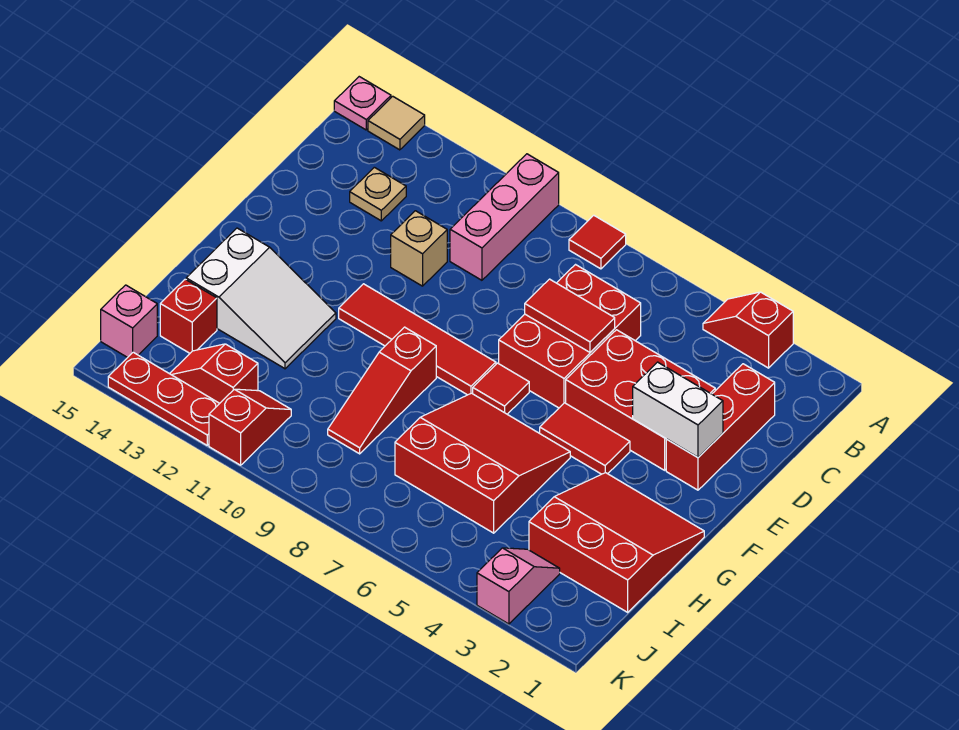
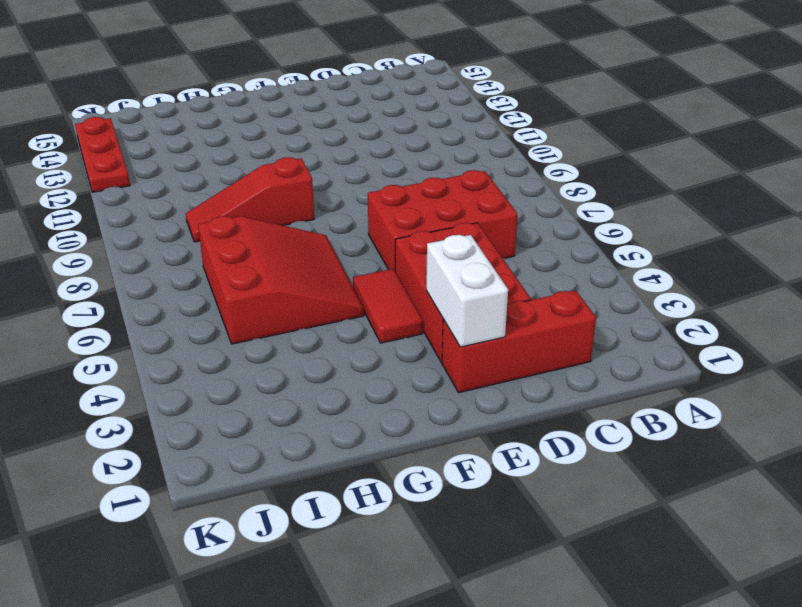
none -> red 1x2 slope [703,292,793,368]
none -> red 1x1 tile [569,215,626,269]
none -> pink 1x3 brick [450,154,559,280]

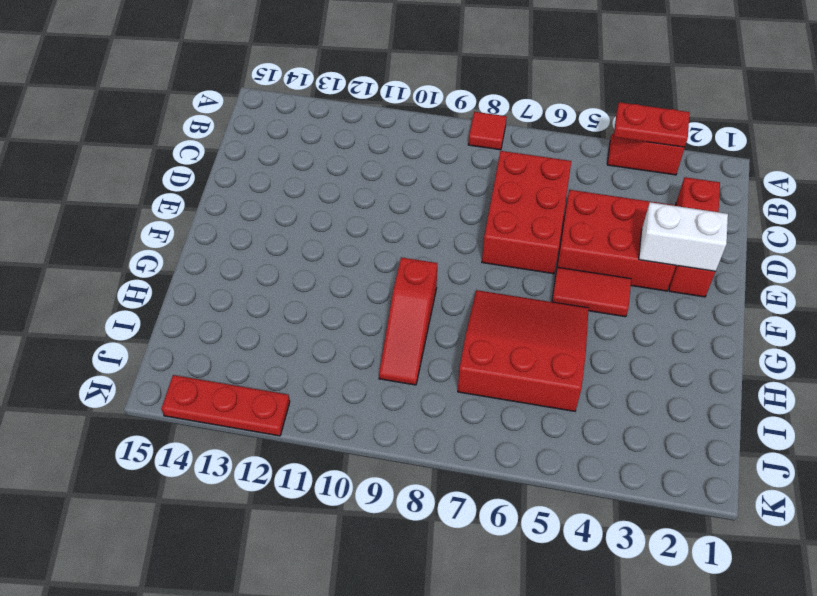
red 1x2 plate [614,102,690,147] -> none
none -> pink 1x3 brick [450,154,559,280]
none -> tan 1x1 tile [368,96,425,150]
none -> pink 1x1 plate [334,77,391,130]

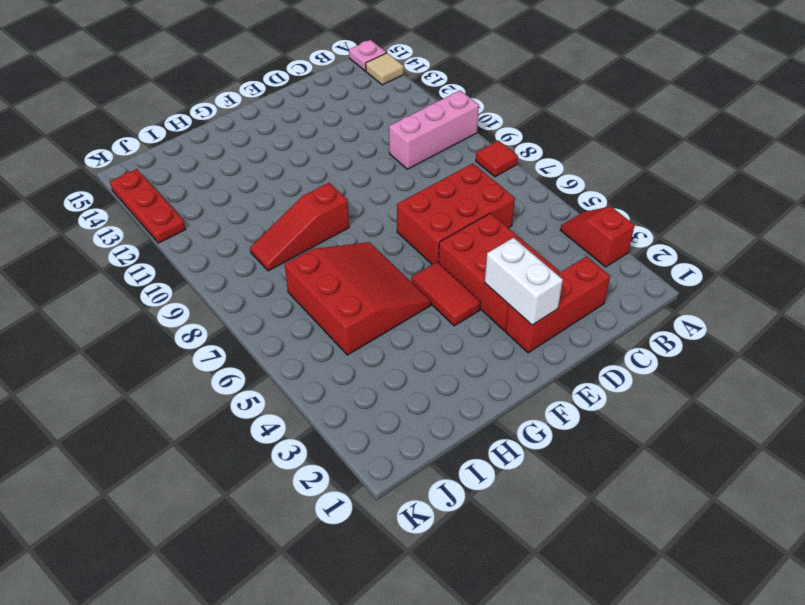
none -> tan 1x1 plate [350,167,406,221]
none -> tan 1x1 brick [391,211,447,286]
none -> red 1x1 tile [473,363,529,414]

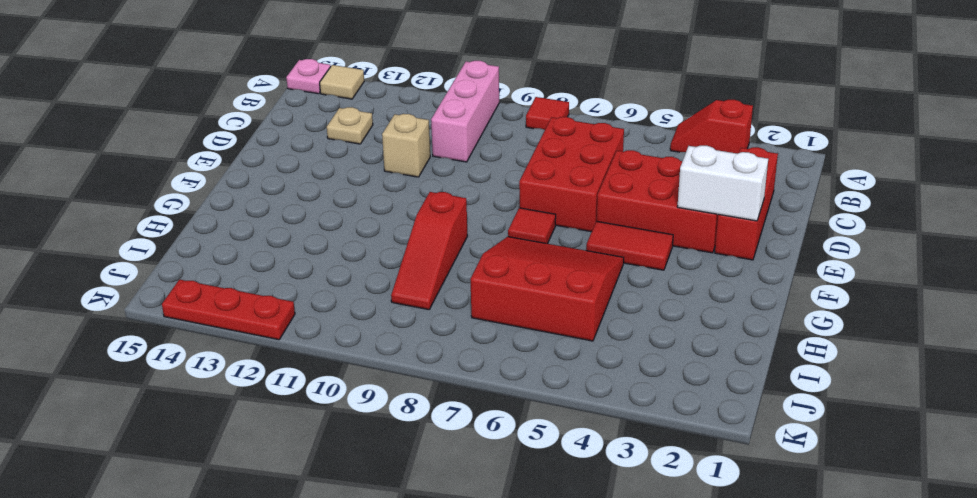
none -> red 1x4 tile [339,284,496,395]
none -> red 3x3 slope [529,473,704,612]
none -> white 2x3 slope [186,228,336,369]

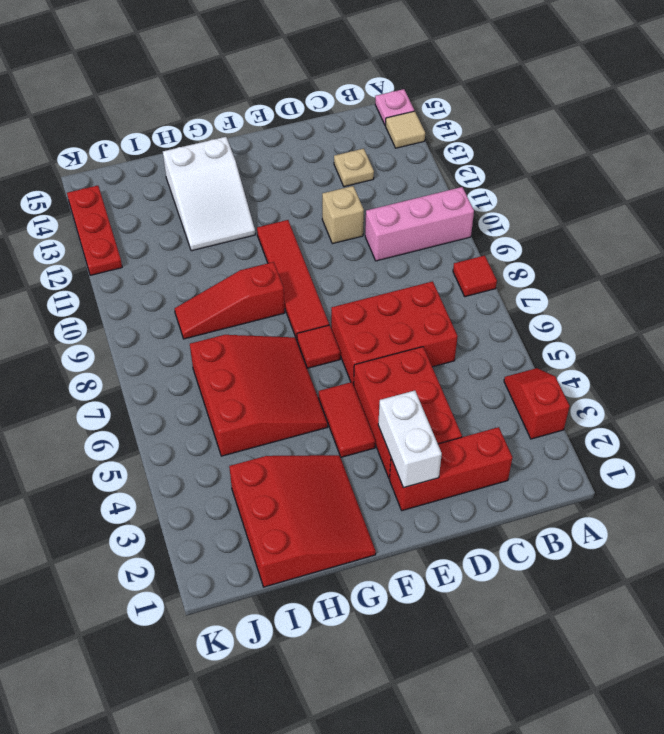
none -> red 1x1 brick [160,279,217,353]
none -> pink 1x2 slope [477,548,560,624]
none -> red 1x2 slope [209,389,291,465]

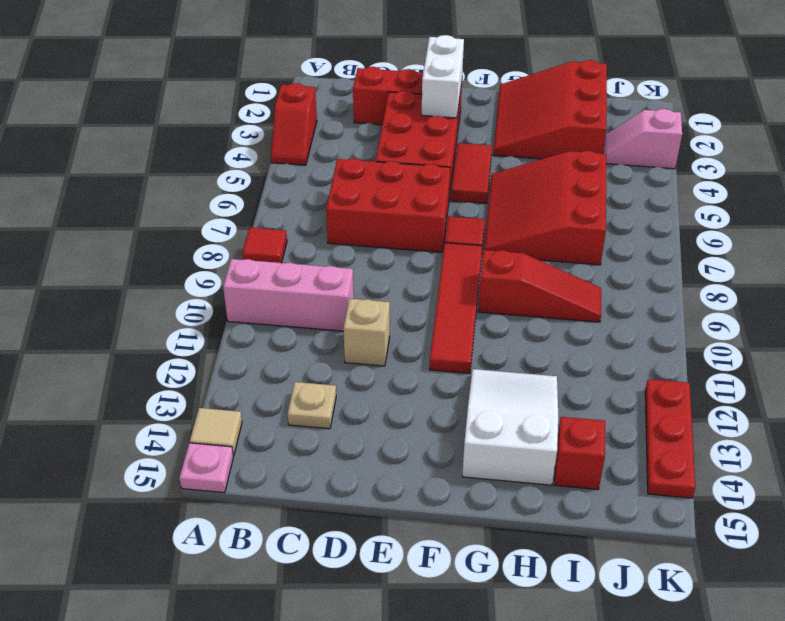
none -> red 1x2 slope [209,389,291,465]
none -> red 1x2 slope [170,344,258,403]
none -> pink 1x1 brick [101,285,157,358]

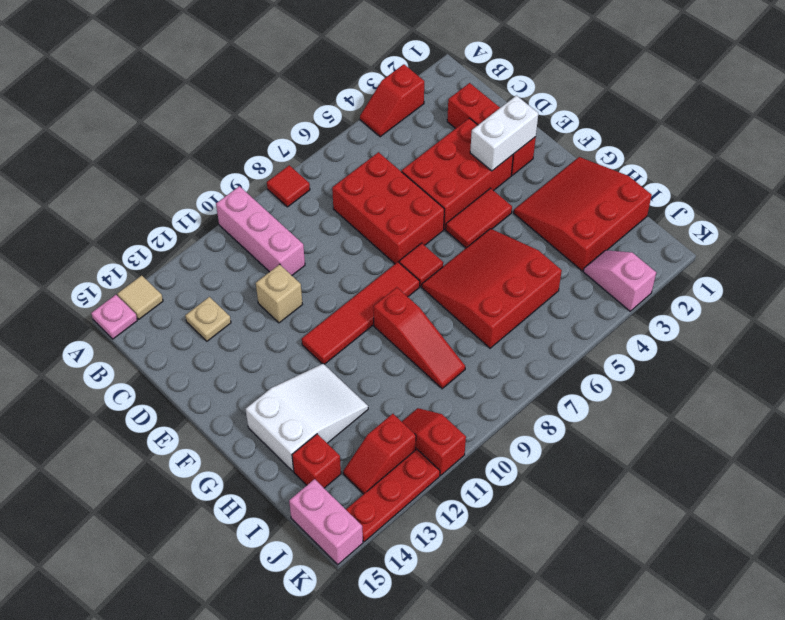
pink 1x2 brick [289,479,363,565] -> pink 1x1 brick [101,285,157,358]
none -> red 1x2 tile [525,279,615,352]

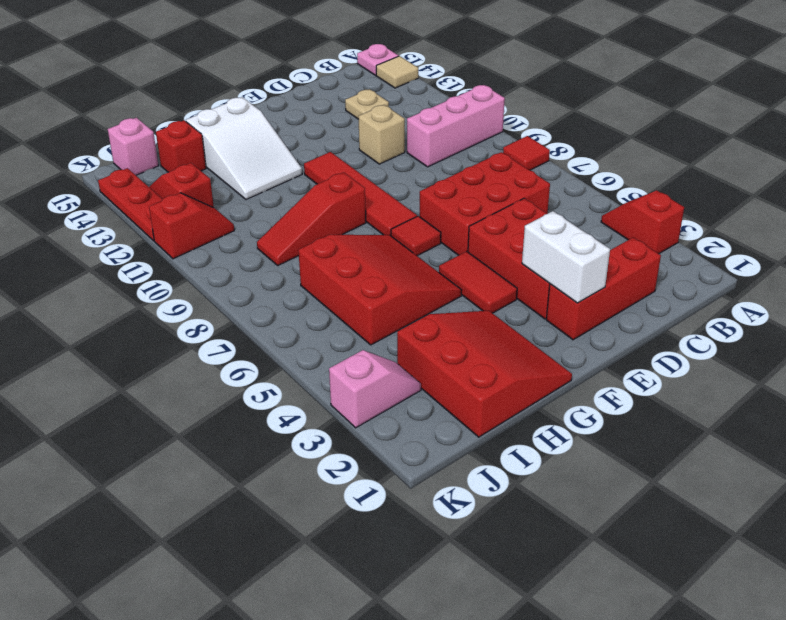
none -> red 1x2 tile [525,279,615,352]

